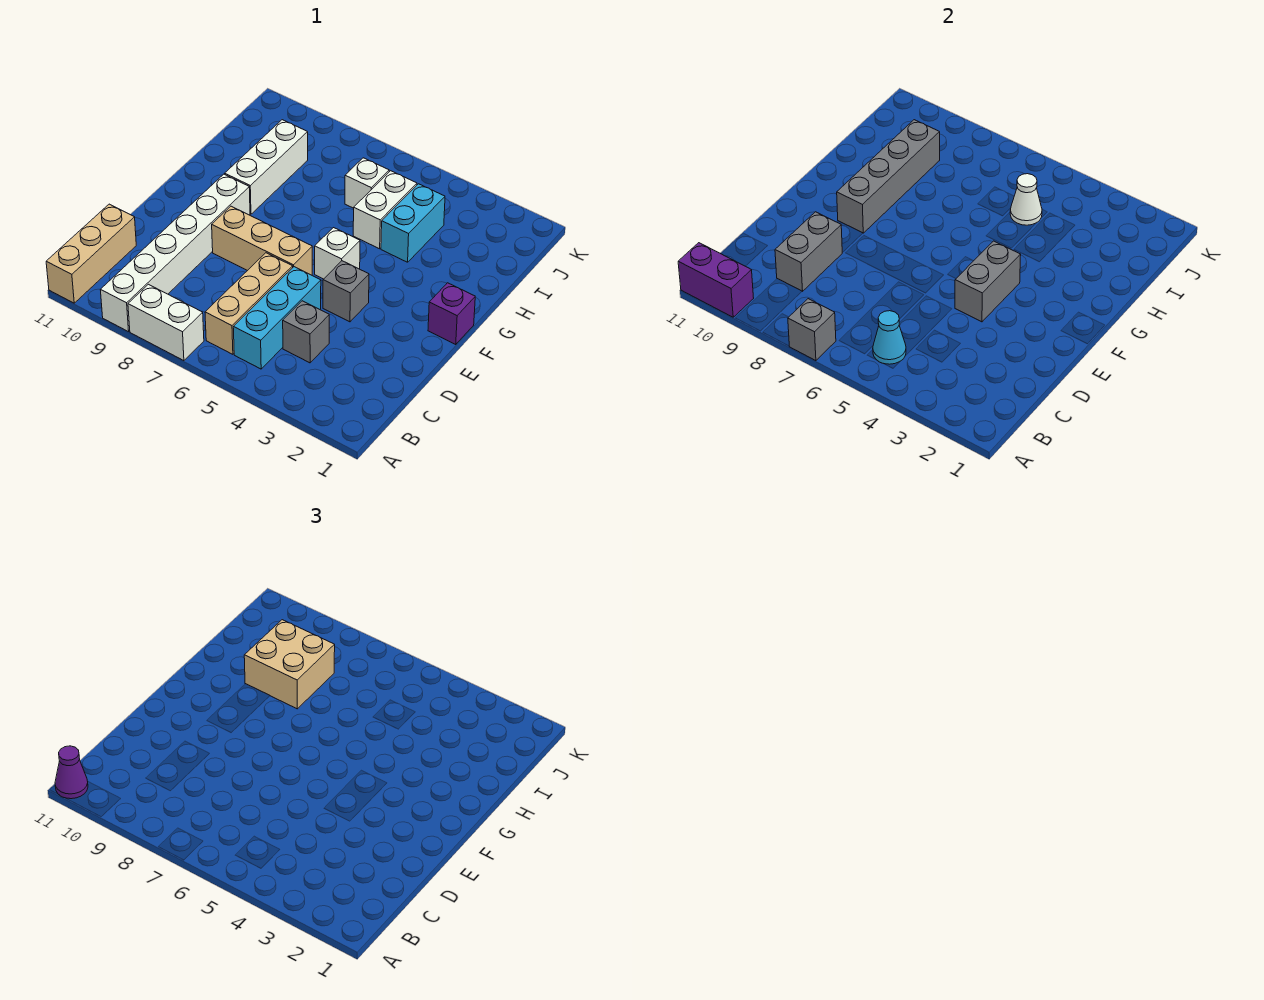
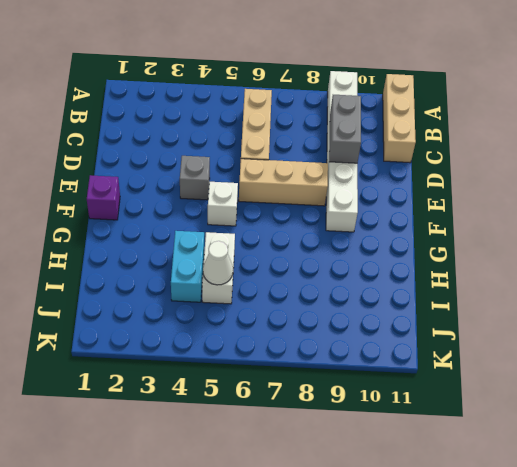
none -> white 1x2 brick [128,284,204,361]
none -> cyan 1x3 brick [233,267,321,369]
none -> grey 1x1 brick [283,301,329,363]

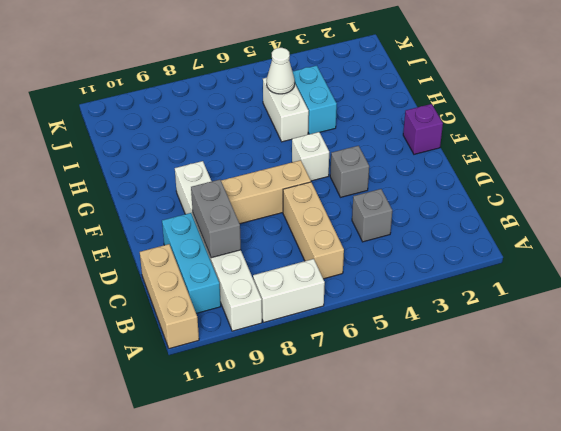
cyan 1x3 brick [162,213,221,313] -> cyan 1x3 brick moved to [233,267,321,369]
none -> white 1x3 brick [225,120,308,214]
none -> white 1x1 brick [345,158,389,208]
none -> grey 1x1 brick [788,299,836,361]

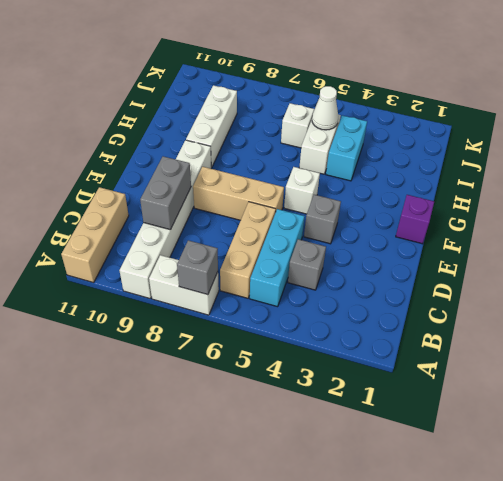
none -> purple 1x2 brick [678,243,754,317]
none -> cyan 1x1 cone [873,311,906,364]
none -> grey 1x2 brick [955,241,1021,322]

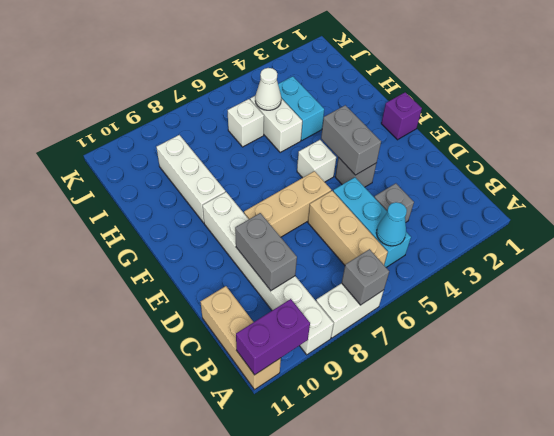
none -> grey 1x4 brick [837,120,940,233]
none -> purple 1x1 cone [55,746,88,799]
none -> tan 2x2 brick [244,620,335,709]

